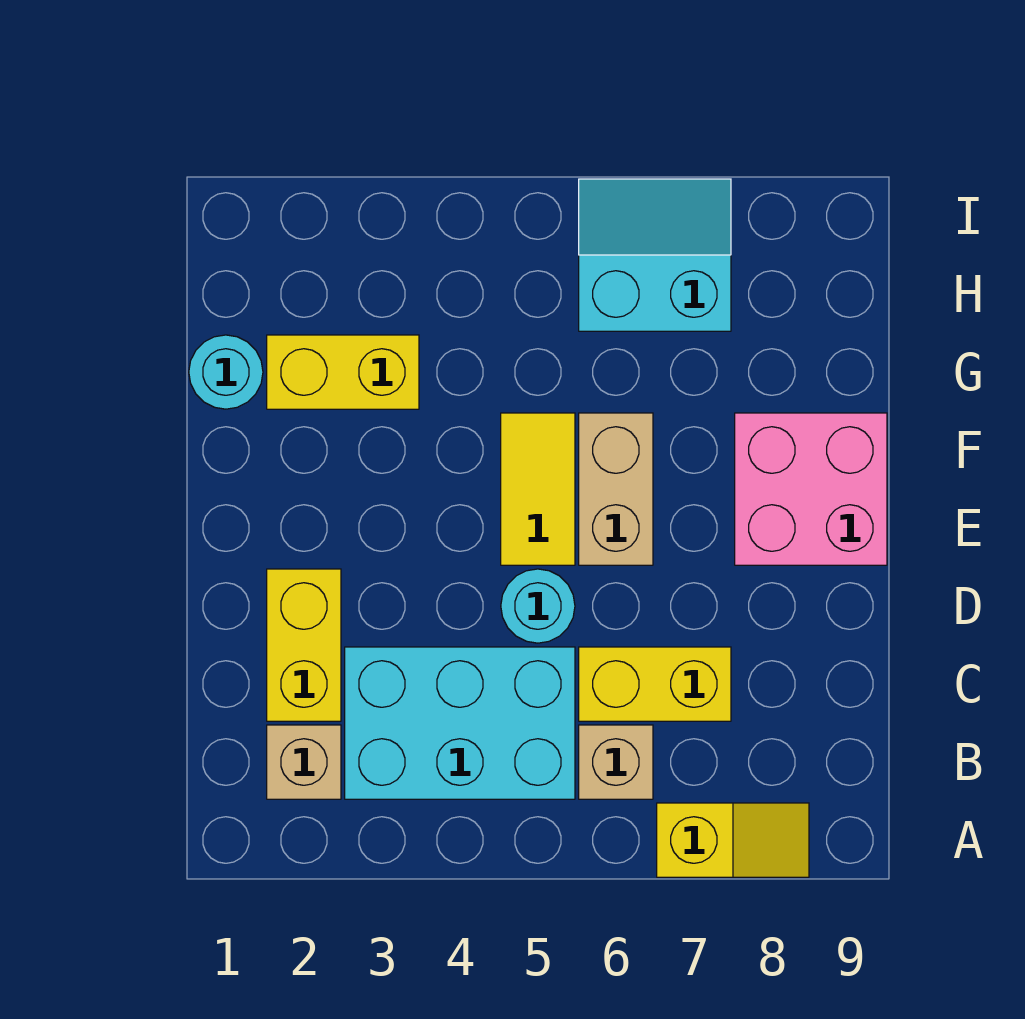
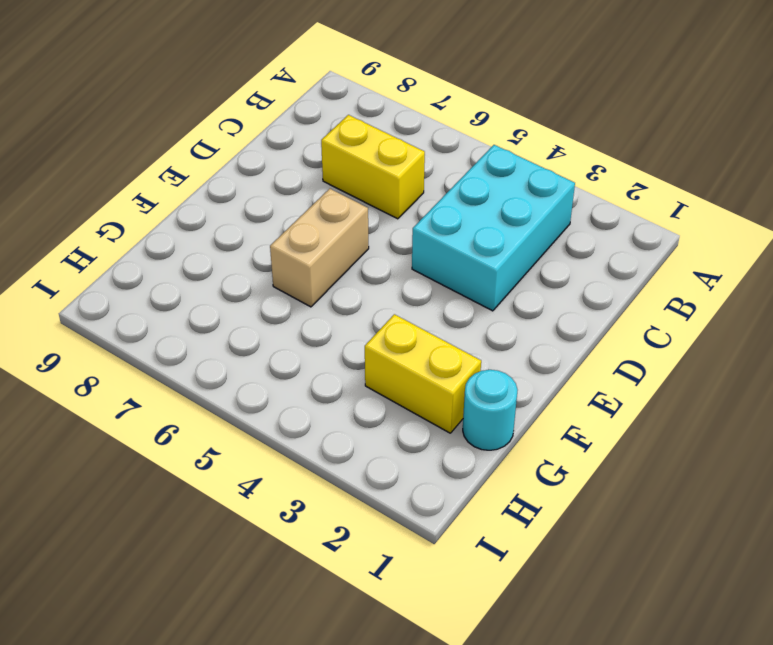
cyan 2x3 brick [412,145,575,311] -> cyan 2x3 brick turned to [345,647,575,799]
none -> yellow 1x2 slope [657,803,809,877]
none -> tan 1x1 brick [267,725,341,799]
none -> tan 1x1 brick [579,725,653,799]

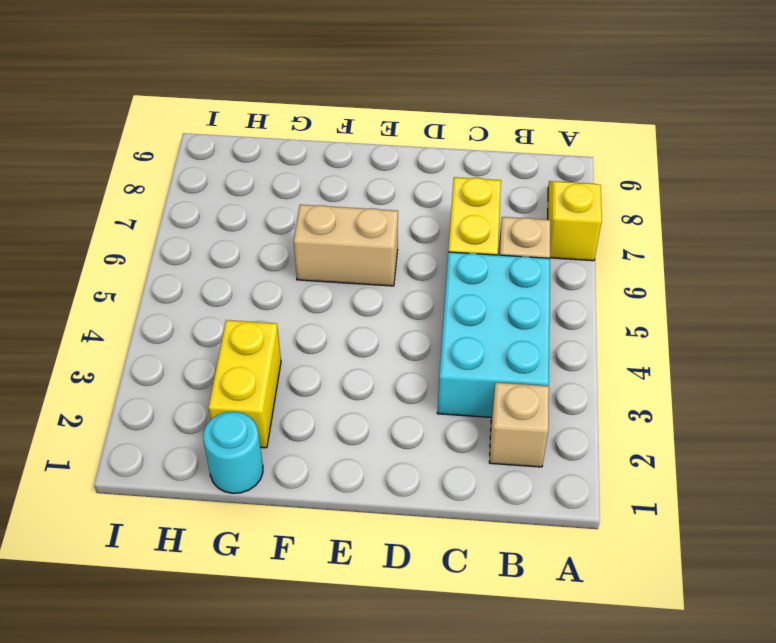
none -> yellow 1x2 brick [267,569,341,721]
none -> cyan 1x1 round brick [501,569,575,643]
none -> yellow 1x2 tile [501,413,575,565]

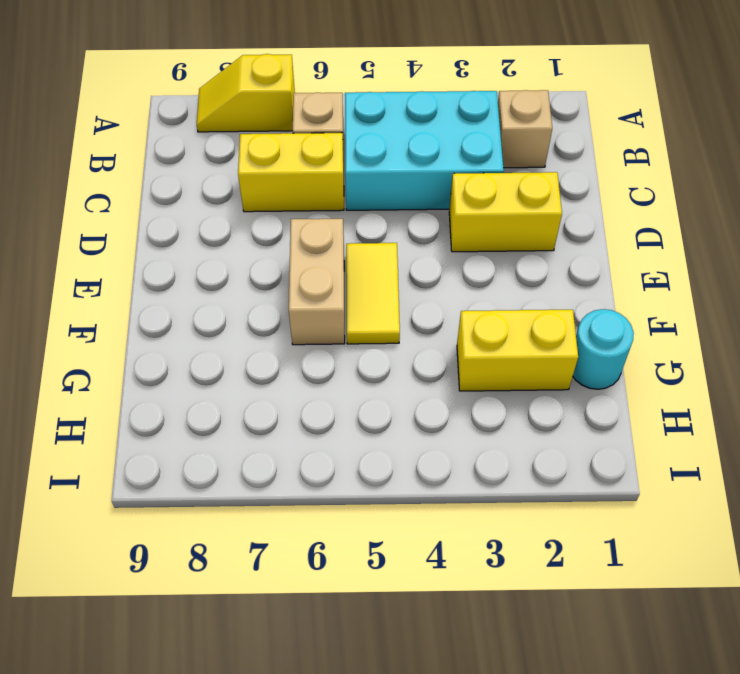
yellow 1x2 brick [449,172,562,252] -> yellow 1x2 brick turned to [267,569,341,721]
none -> cyan 1x1 round brick [501,569,575,643]
none -> pink 2x2 brick [735,413,887,565]
none -> cyan 2x2 slope [579,179,731,331]

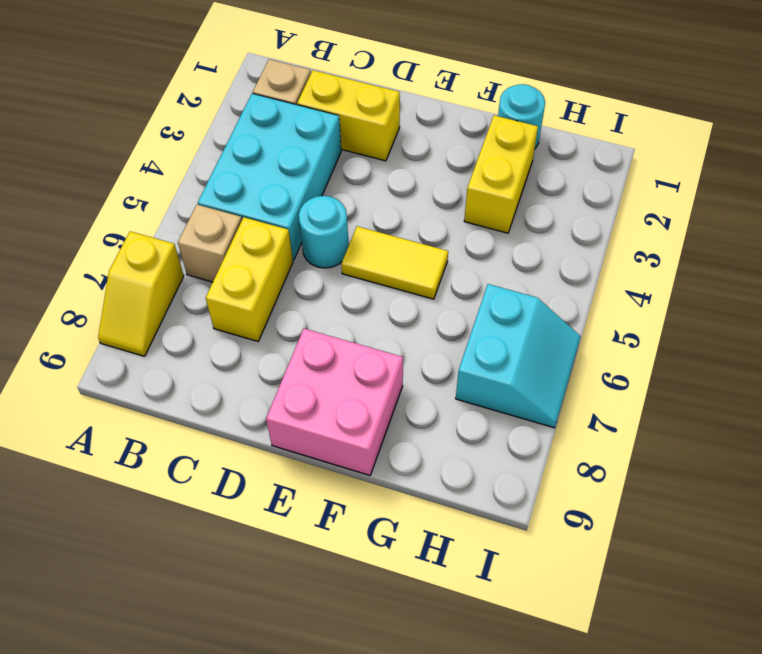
none -> tan 1x2 brick [579,413,653,565]

